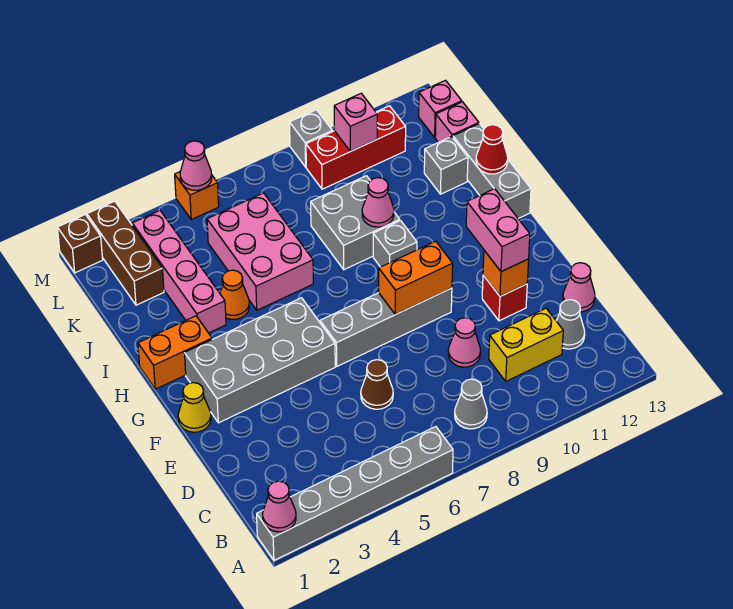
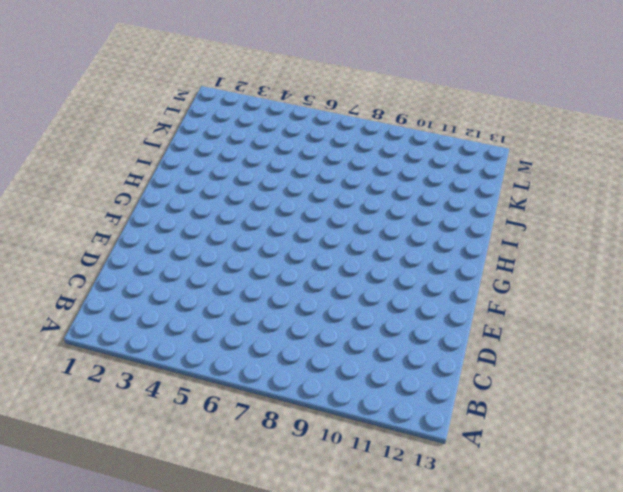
none -> grey 1x6 brick [257,427,453,560]
none -> grey 1x1 cone [455,379,487,429]
none -> yellow 1x2 brick [489,308,563,381]
none -> grey 1x1 cone [556,300,585,349]

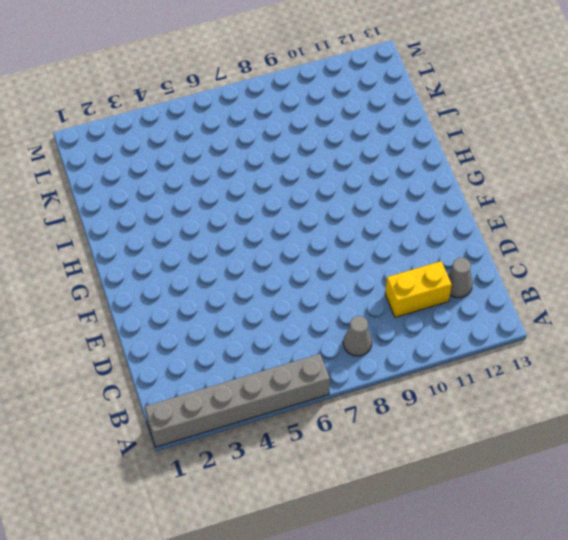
none -> brown 1x1 cone [361,360,393,409]
none -> pink 1x1 cone [448,318,481,367]
none -> pink 1x1 cone [563,263,595,312]
none -> red 1x1 brick [482,275,527,321]

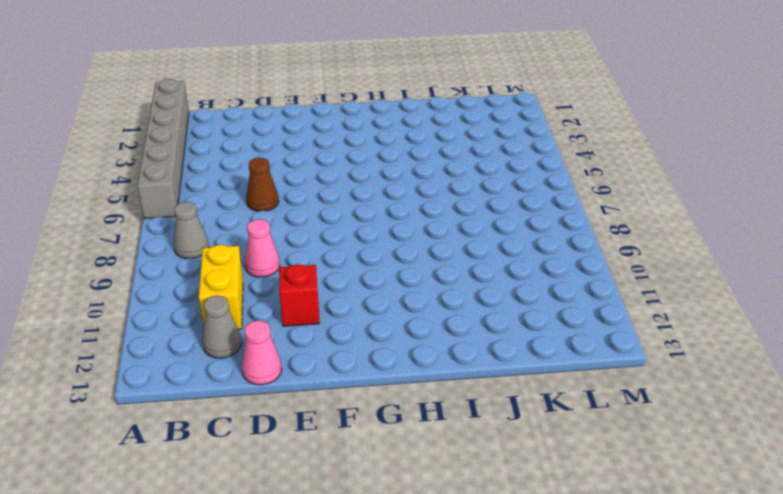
none -> yellow 1x1 cone [178,383,211,432]
none -> grey 2x4 brick [184,298,335,423]
none -> grey 1x4 brick [320,288,452,366]
none -> orange 1x2 brick [138,316,212,389]

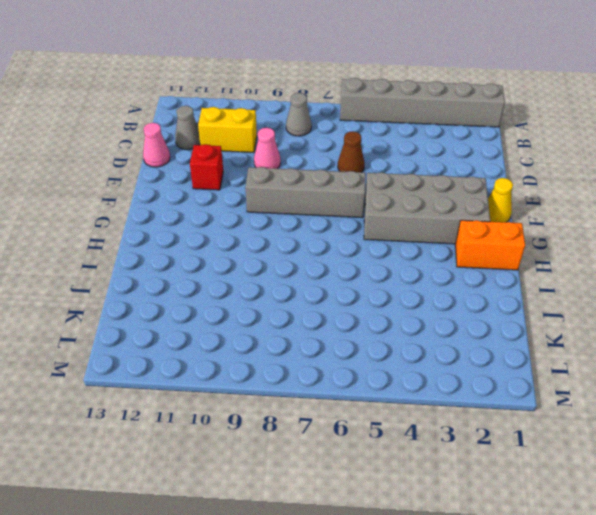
none -> grey 1x1 brick [373,221,417,267]
none -> grey 1x3 brick [453,124,531,219]
none -> pink 1x4 brick [132,211,226,333]
none -> orange 1x1 cone [220,270,249,319]

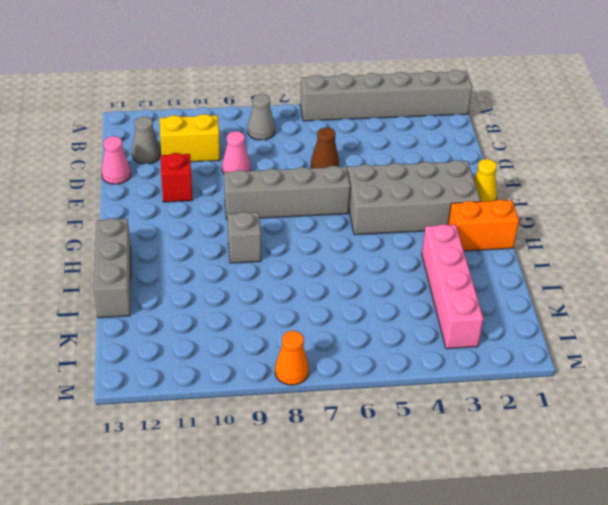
orange 1x1 cone [275,331,309,385] -> orange 1x1 cone moved to [220,270,249,319]
none -> pink 2x3 brick [207,193,313,310]
none -> grey 2x2 brick [311,176,400,270]
none -> grey 1x1 brick [424,137,468,194]
none -> brown 1x3 brick [87,201,164,305]

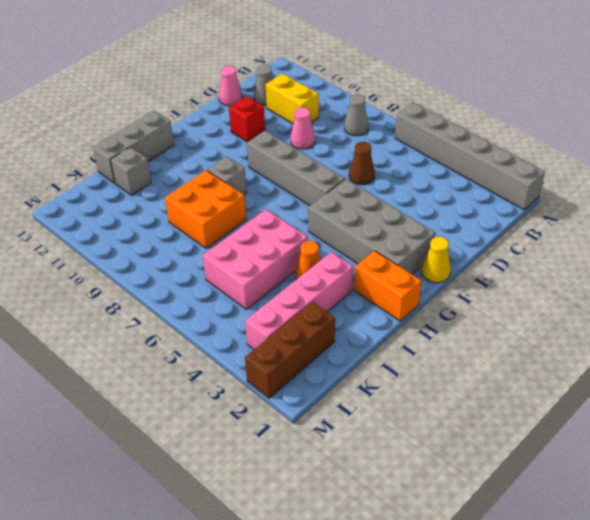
orange 2x2 brick [165,170,246,248] -> grey 2x2 brick [311,176,400,270]
none -> pink 1x1 brick [435,102,479,142]
none -> red 1x3 brick [306,106,406,189]
none -> pink 1x1 brick [419,80,462,137]
none -> brown 1x1 brick [57,215,103,273]

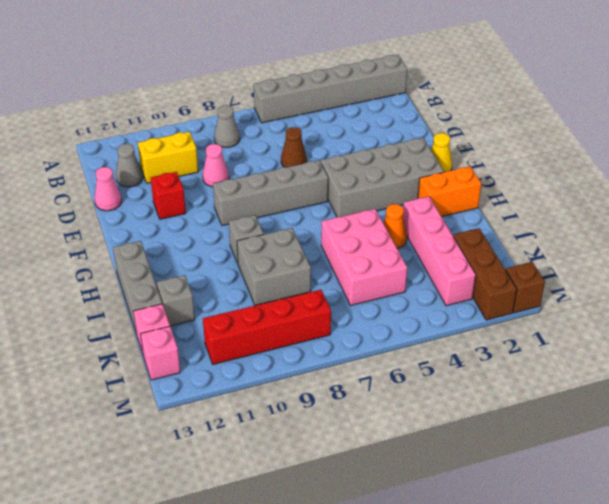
red 1x4 brick [203,290,331,364] -> red 1x3 brick [306,106,406,189]
none -> orange 1x1 brick [175,172,219,220]
none -> grey 1x1 brick [290,110,332,167]
none -> pink 1x1 cone [263,481,296,532]
none -> orange 1x1 brick [483,250,529,296]

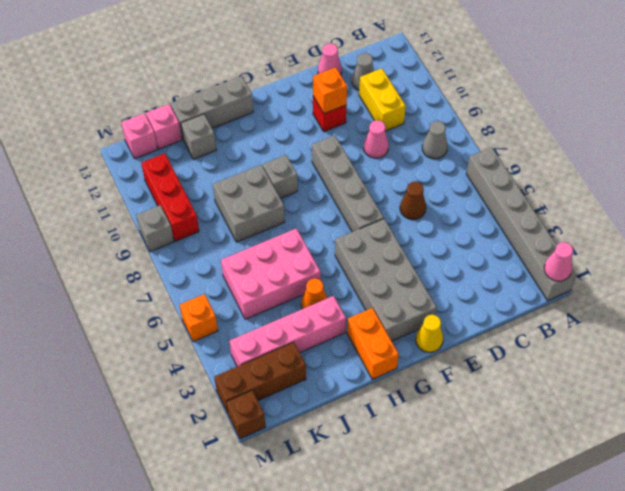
none -> orange 1x2 brick [379,241,453,315]
none -> pink 1x1 cone [362,178,394,227]
none -> red 1x1 cone [476,125,508,174]
none -> pink 1x1 brick [334,93,377,151]

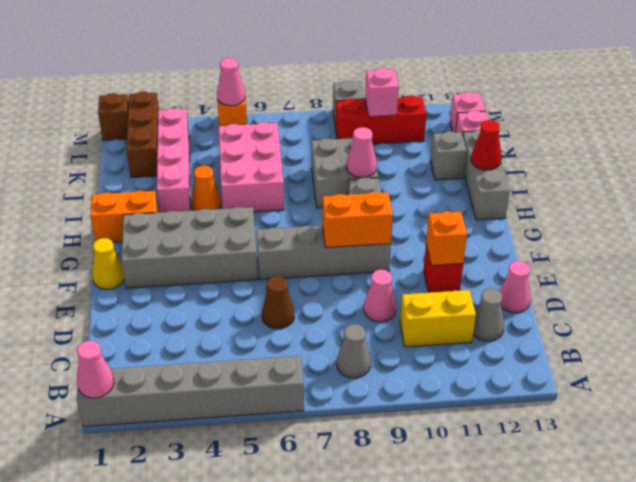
none -> pink 1x2 brick [466,189,530,272]

